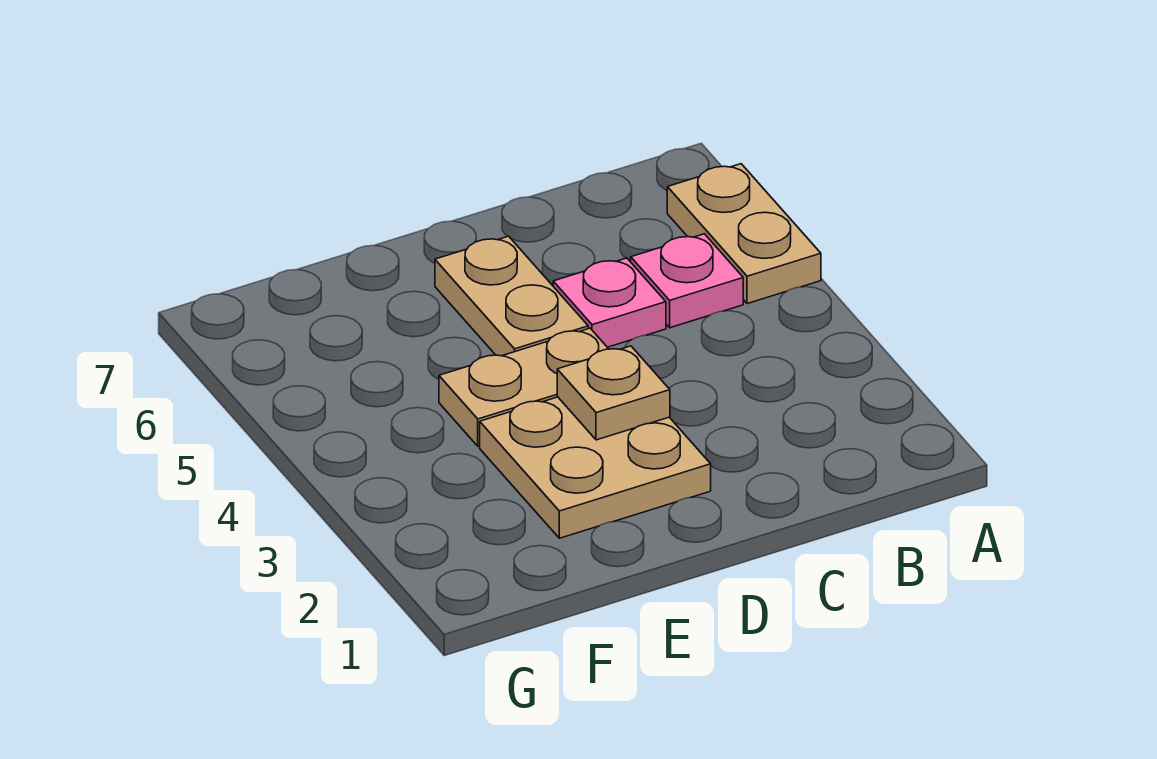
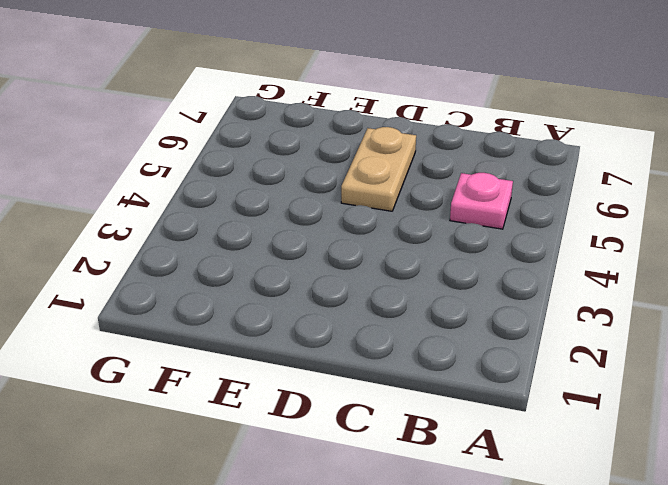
none -> tan 1x2 plate [667,164,821,304]
none -> pink 1x1 plate [553,258,666,347]

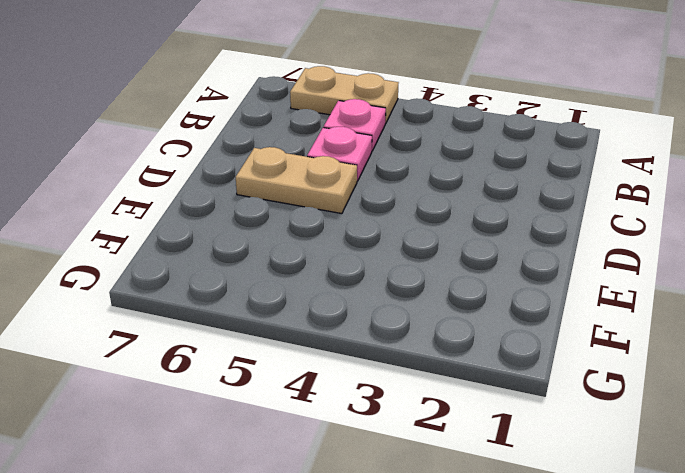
none -> tan 2x2 plate [480,397,711,538]
none -> tan 1x2 plate [439,328,608,446]

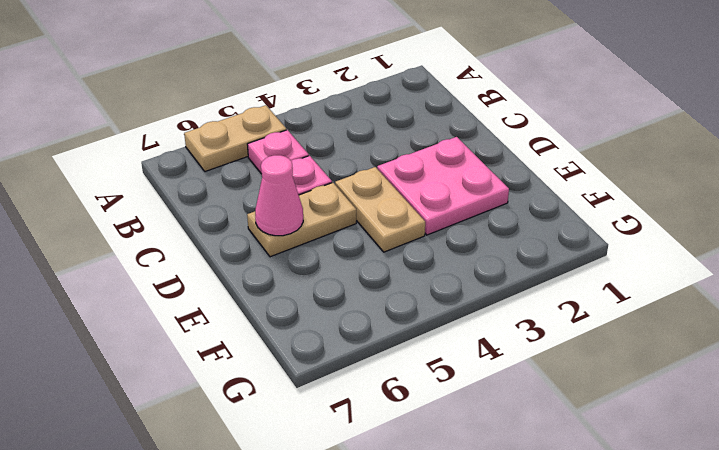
pink 2x2 plate [377,137,509,235] -> tan 2x2 plate [480,397,711,538]
pink 1x1 cone [255,155,303,236] -> none
none -> tan 1x1 plate [557,346,670,440]

